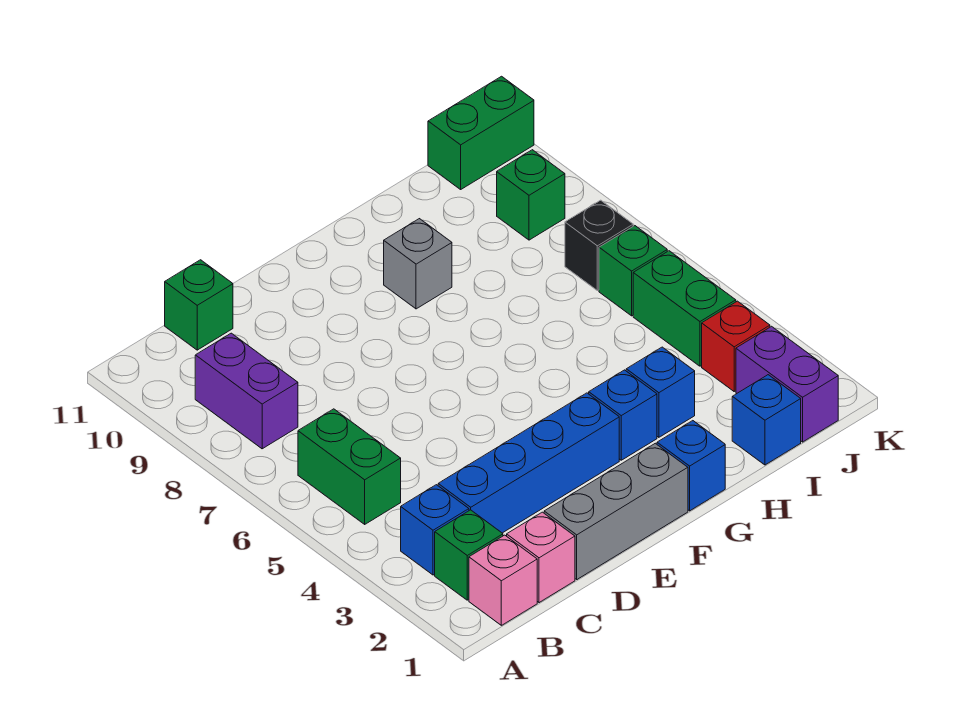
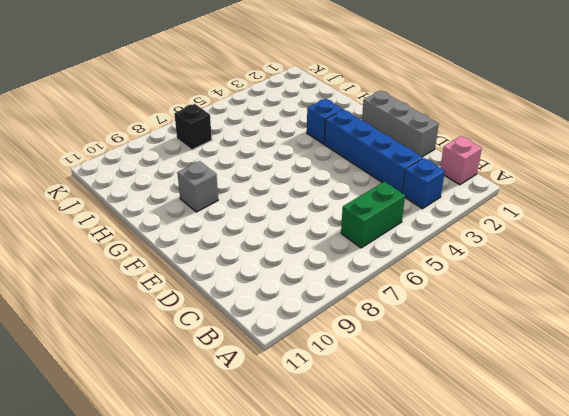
none -> green 1x1 brick [435,510,503,600]
none -> purple 1x2 brick [195,333,298,449]
none -> pink 1x1 brick [507,512,575,603]

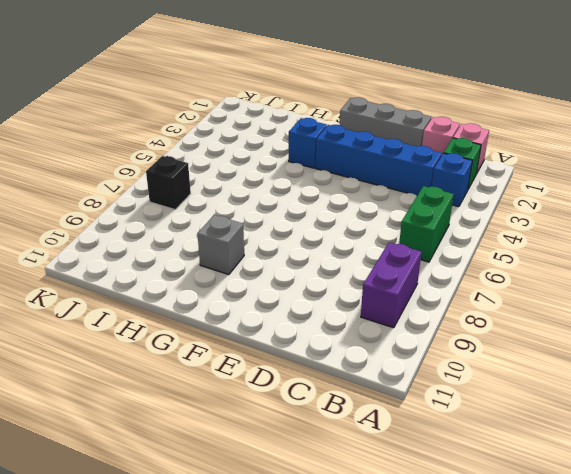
none -> green 1x1 brick [165,260,233,350]
none -> blue 1x1 brick [657,421,725,511]
none -> blue 1x1 brick [626,347,695,437]

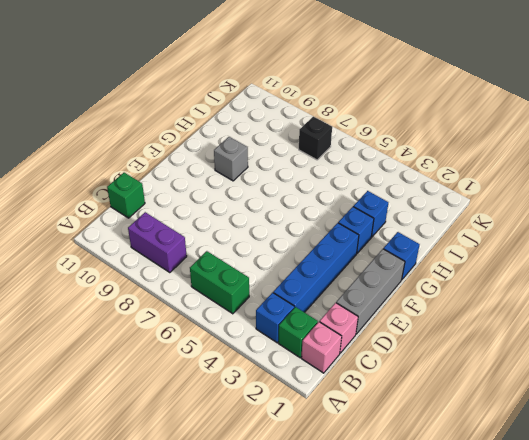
none -> blue 1x1 brick [732,375,801,465]
none -> purple 1x2 brick [736,326,838,442]
none -> red 1x1 brick [702,301,770,391]

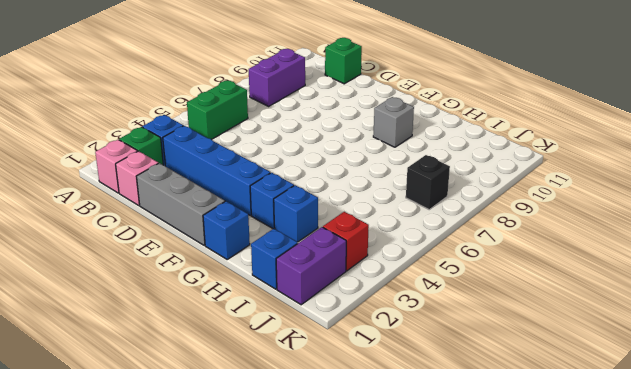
none -> green 1x2 brick [633,251,736,366]
none -> green 1x1 brick [599,226,667,316]
none -> green 1x1 brick [497,150,565,240]

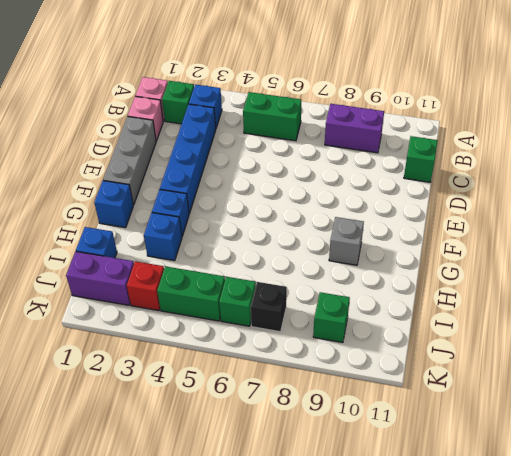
none -> green 1x2 brick [428,76,534,189]

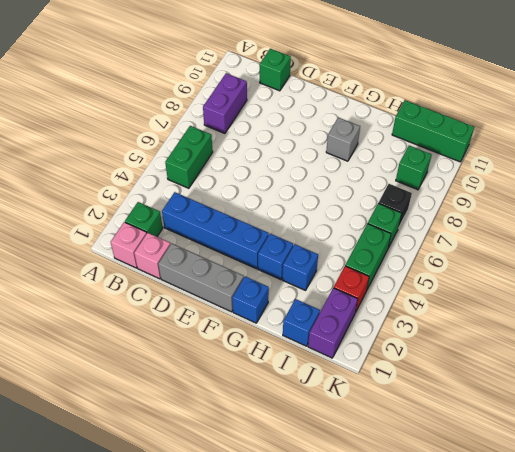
green 1x3 brick [392,100,474,162] -> green 1x2 brick [428,76,534,189]
none -> blue 1x1 brick [401,485,469,575]

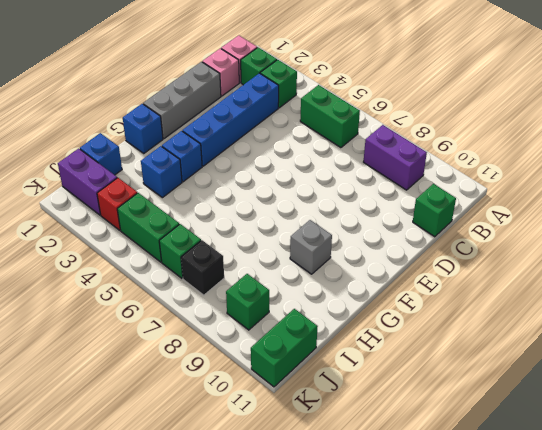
green 1x1 brick [260,60,297,108] -> blue 1x1 brick [401,485,469,575]

